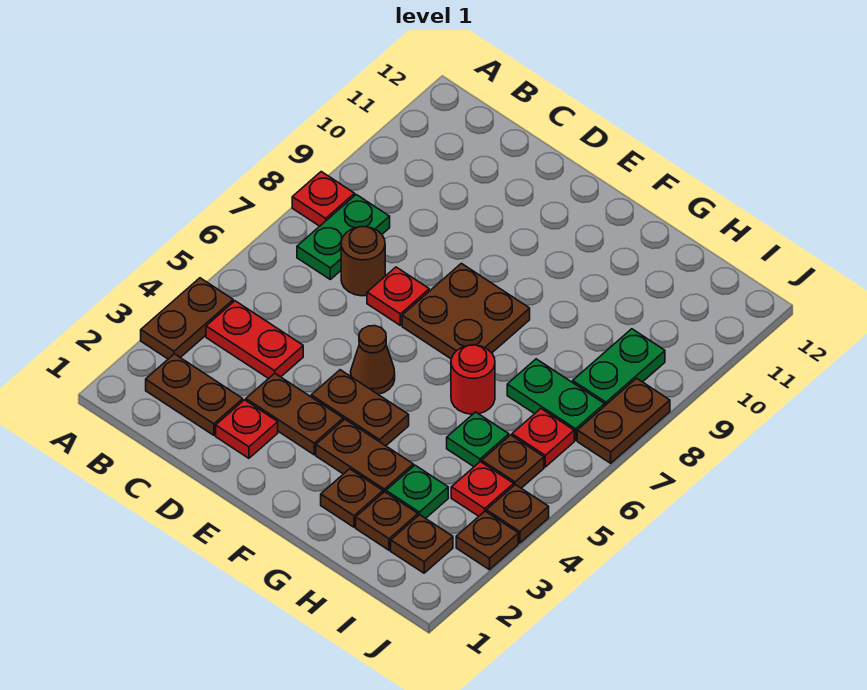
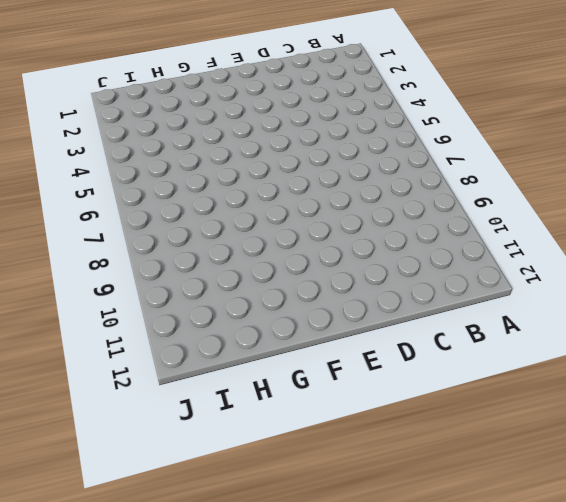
none -> brown 1x2 plate [141,278,233,359]
none -> red 1x1 plate [292,172,355,226]
none -> brown 1x2 plate [146,354,243,435]

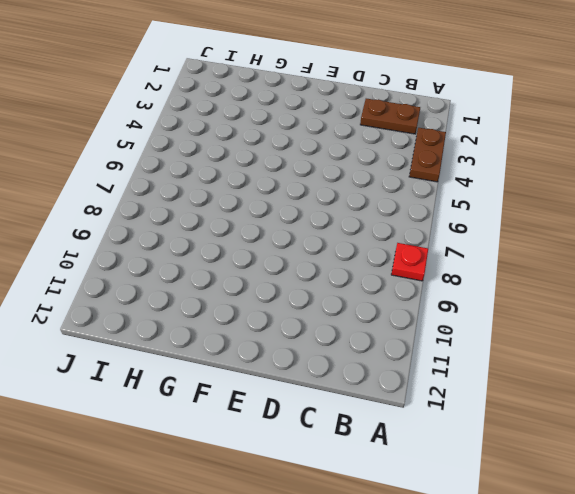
none -> red 1x2 plate [206,301,303,379]
none -> green 1x2 plate [297,195,390,279]
none -> brown 1x1 round brick [341,227,385,296]

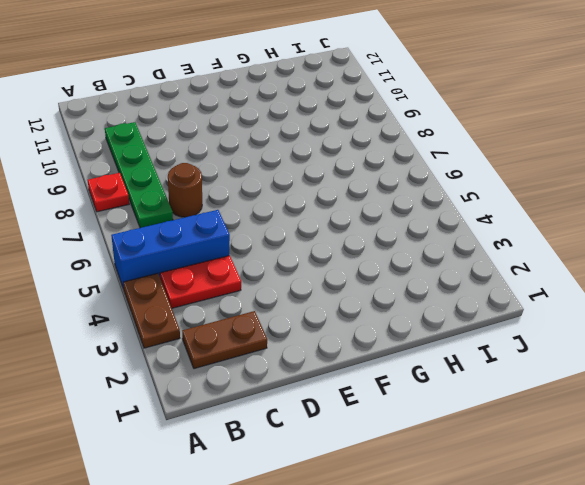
blue 1x3 brick [111,210,230,289] -> none
green 1x4 plate [105,122,173,228] -> green 1x2 plate [297,195,390,279]
none -> red 1x1 plate [216,400,278,458]
none -> brown 1x2 plate [246,373,343,455]
none -> red 1x1 plate [367,267,429,325]

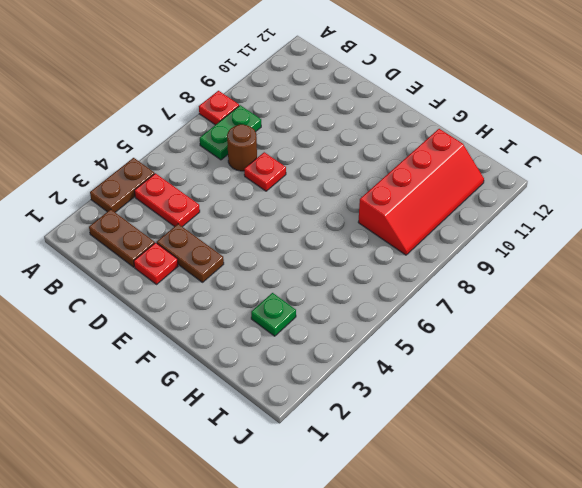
red 2x4 slope [358,129,484,255] -> green 1x2 plate [573,329,665,405]
none -> brown 1x2 plate [311,370,409,446]
none -> brown 1x1 cone [351,326,395,394]
none -> brown 2x2 plate [402,263,530,359]

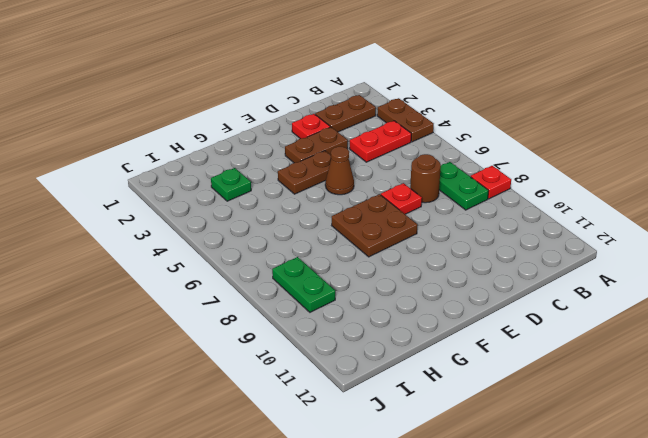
none -> brown 1x2 plate [316,419,413,493]
none -> brown 1x1 plate [321,469,383,527]
none -> red 1x1 round brick [451,345,495,414]

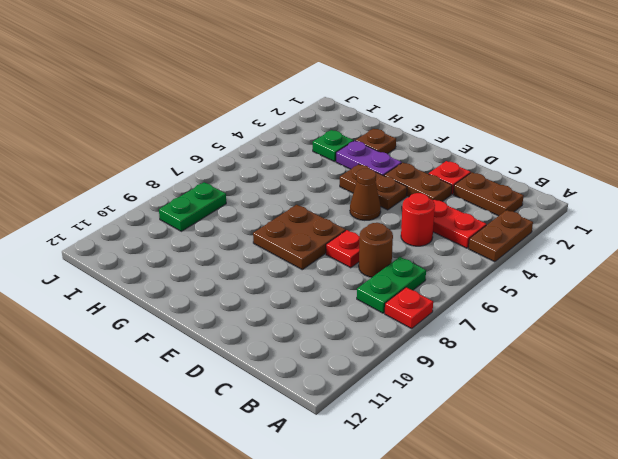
red 1x1 round brick [401,193,435,246] -> red 1x1 round brick moved to [451,345,495,414]
purple 1x2 plate [336,141,402,176] -> brown 1x2 plate [316,419,413,493]
none -> brown 1x1 plate [356,492,418,550]
none -> green 1x1 plate [447,412,509,467]
none -> green 1x2 plate [507,359,605,440]

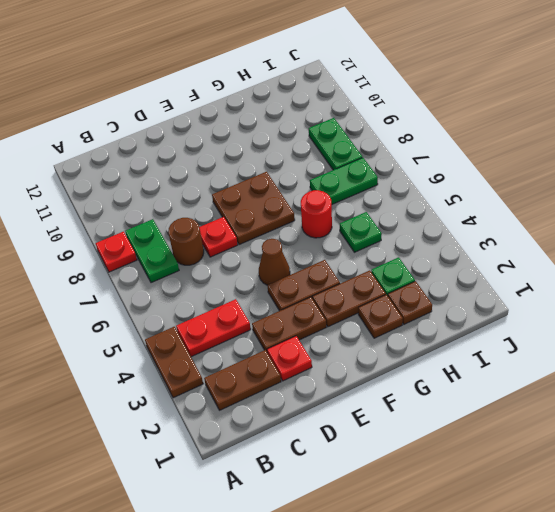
none -> brown 1x1 plate [391,515,453,573]
none -> red 1x1 plate [451,462,514,516]
none -> brown 1x1 plate [482,435,544,488]

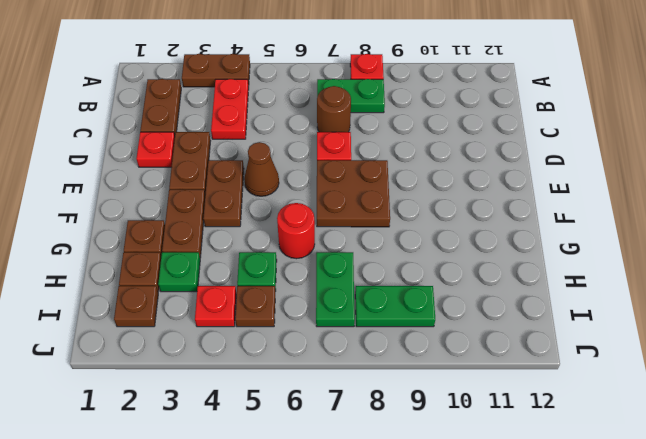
none -> red 1x1 plate [512,409,574,467]
none -> brown 1x1 plate [456,511,518,570]
none -> brown 1x1 plate [486,485,549,543]

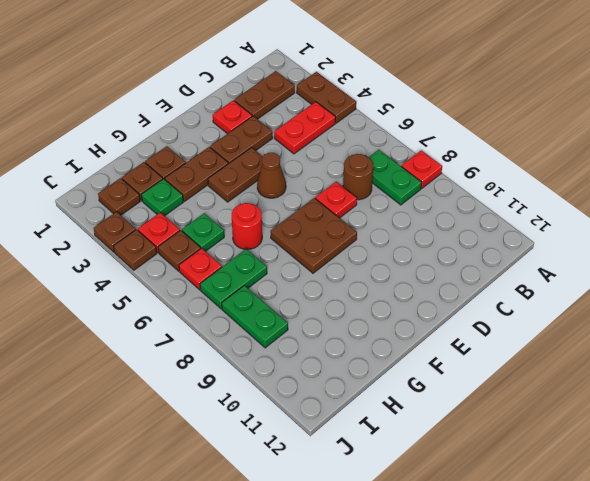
none -> brown 1x2 plate [577,378,670,463]

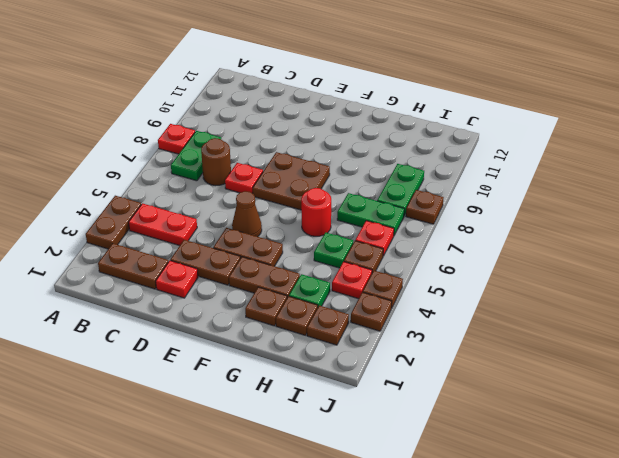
brown 1x1 plate [406,190,444,224] -> brown 1x2 plate [577,378,670,463]

